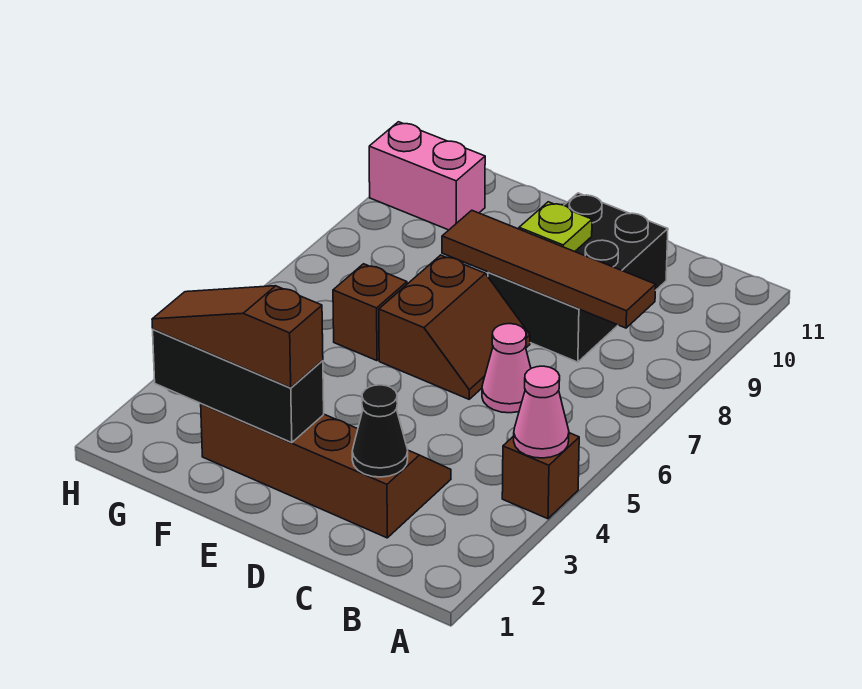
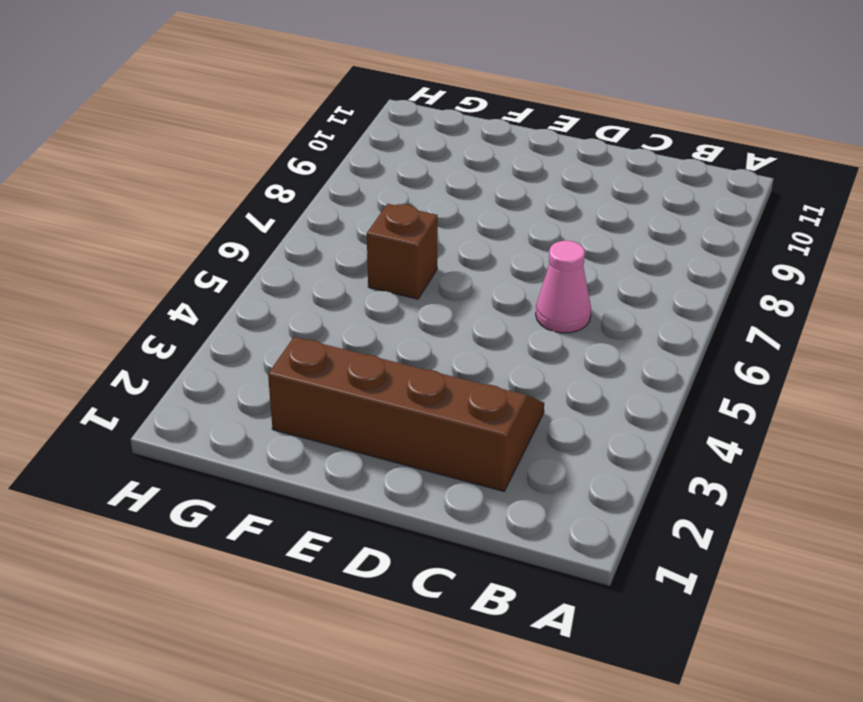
none -> brown 1x1 brick [502,433,579,519]
none -> black 2x3 brick [488,193,668,362]
none -> brown 2x2 slope [379,255,530,399]

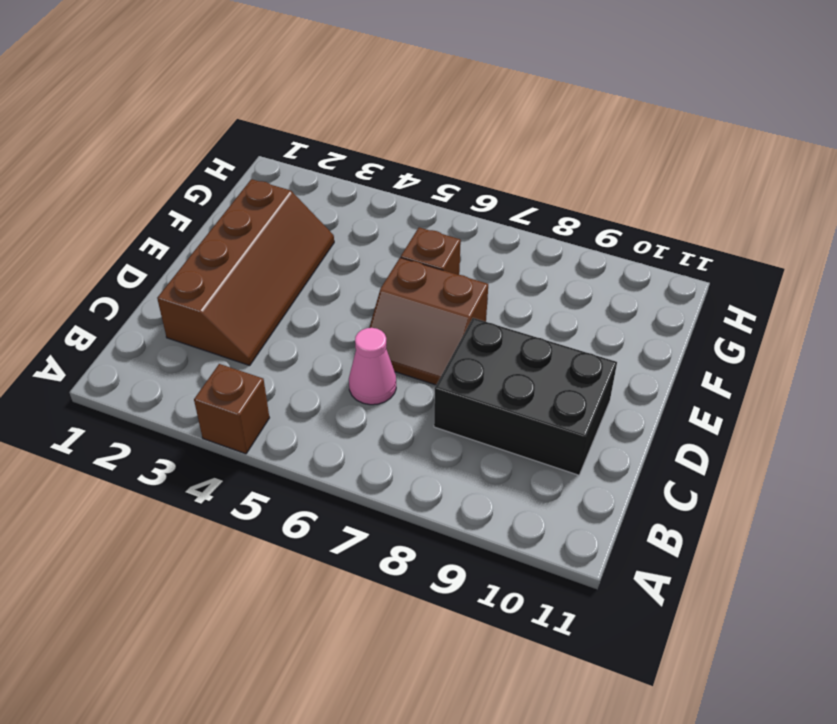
none -> pink 1x2 brick [369,122,485,230]
none -> pink 1x1 cone [514,366,569,458]
none -> brown 1x4 tile [442,210,656,328]

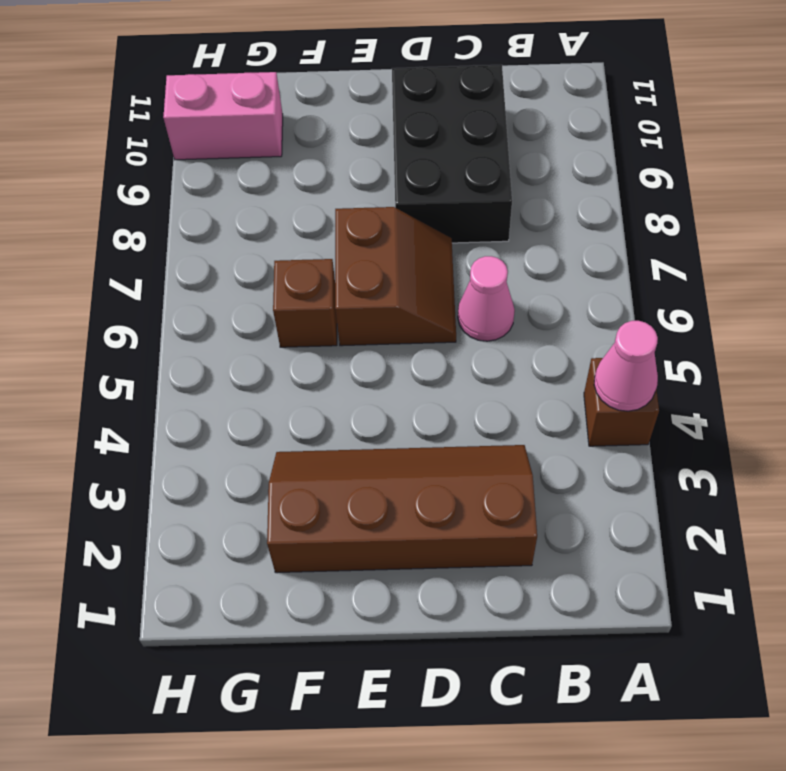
none -> brown 1x4 tile [442,210,656,328]
none -> black 1x1 cone [352,385,408,477]
none -> lime 1x1 plate [519,202,592,252]

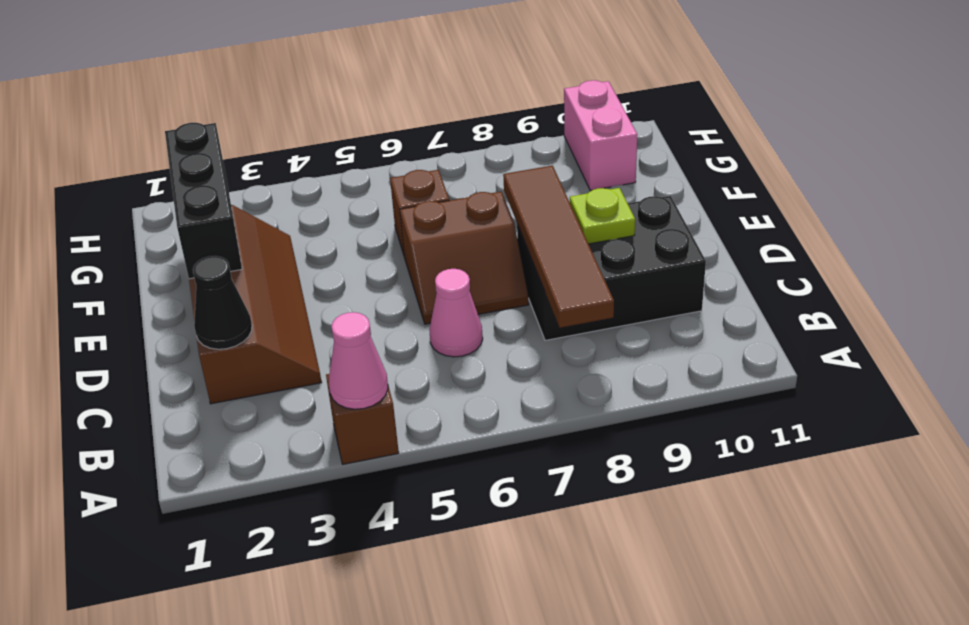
none -> brown 1x3 slope [152,286,323,388]

